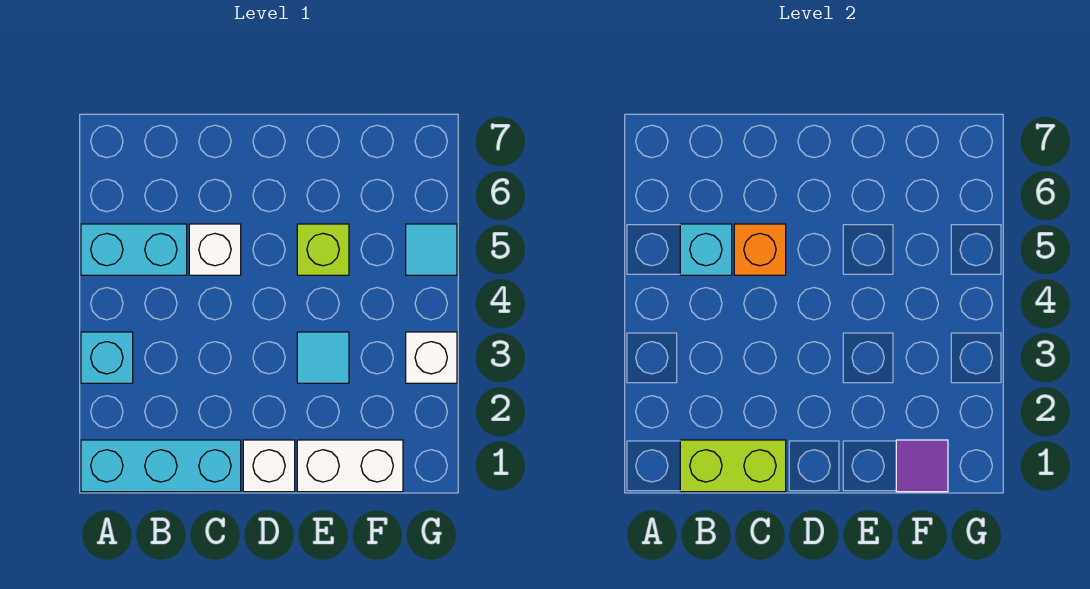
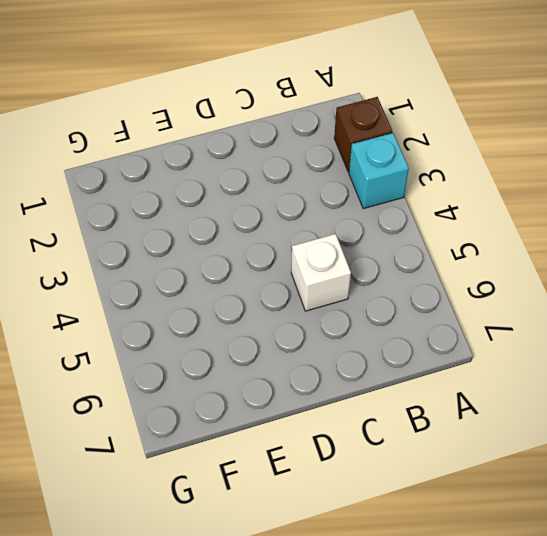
brown 1x1 brick [334,97,392,172] -> none
none -> cyan 1x3 brick [81,440,241,492]
none -> cyan 1x2 brick [81,224,187,275]
none -> white 1x1 brick [243,440,295,492]

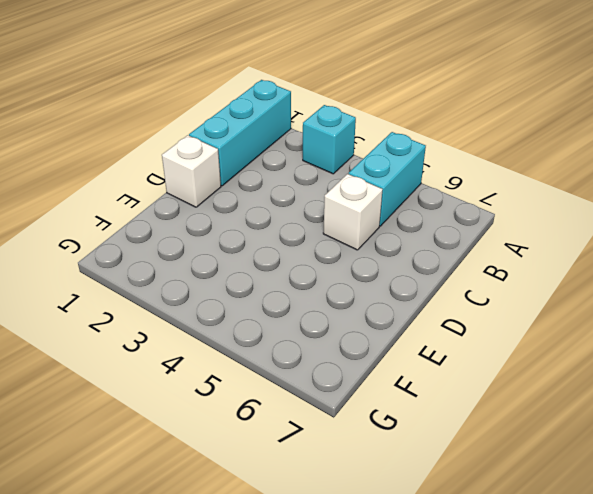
none -> white 1x2 brick [297,440,403,492]
none -> cyan 1x1 tile [297,332,349,383]
none -> lime 1x1 brick [297,224,349,275]

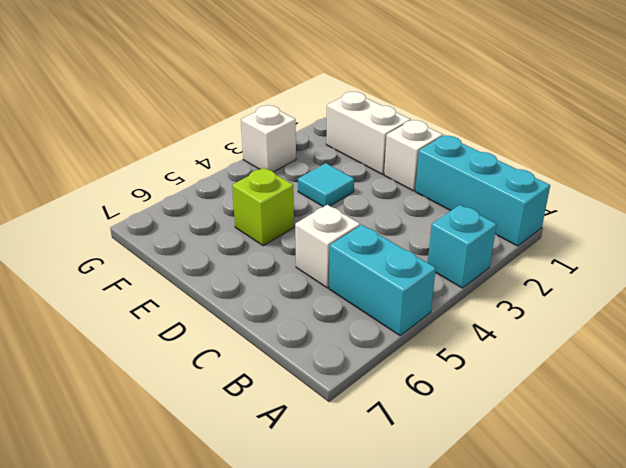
none -> cyan 1x1 tile [406,224,457,275]
none -> lime 1x2 brick [680,440,786,492]
none -> cyan 1x1 brick [680,224,732,275]

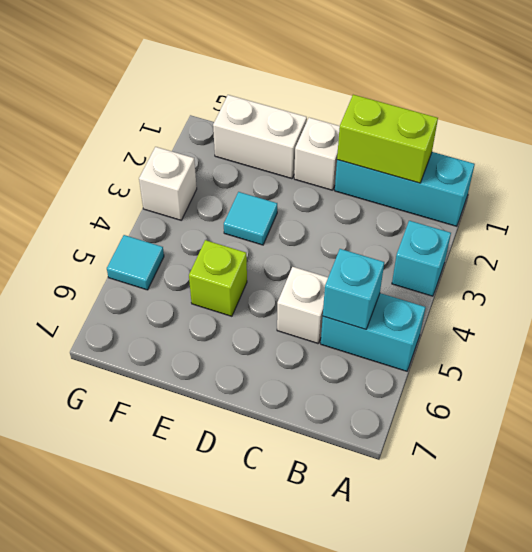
none -> orange 1x1 brick [734,224,786,275]
none -> purple 1x1 tile [896,440,948,492]

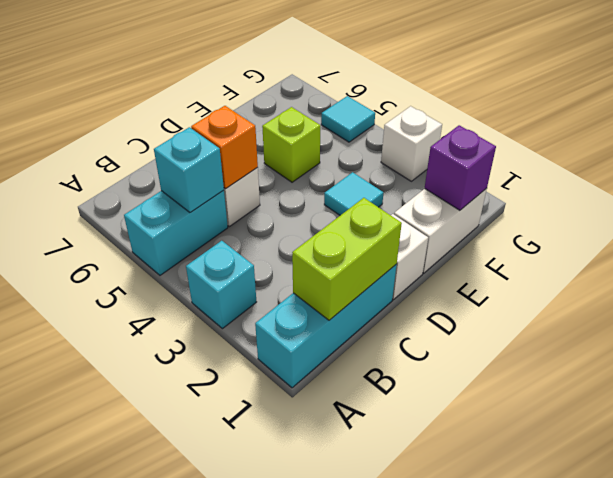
purple 1x1 brick [425,125,496,210] -> purple 1x1 tile [896,440,948,492]

